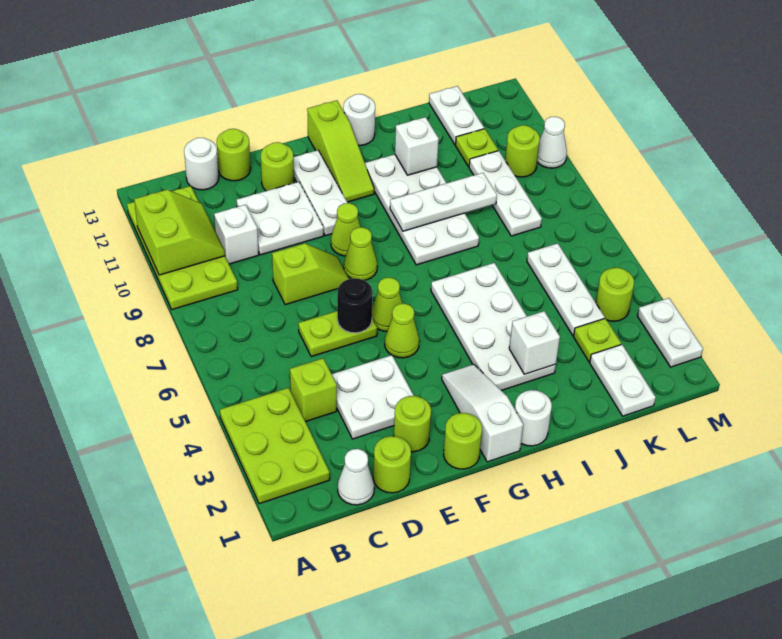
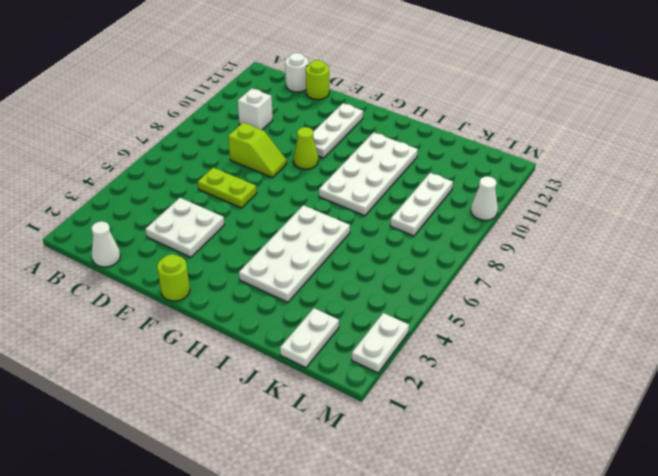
none -> lime 2x3 plate [220,388,330,504]
none -> lime 2x4 plate [127,186,238,310]
none -> lime 1x1 brick [290,358,337,422]
none -> lime 1x1 round brick [373,436,411,493]

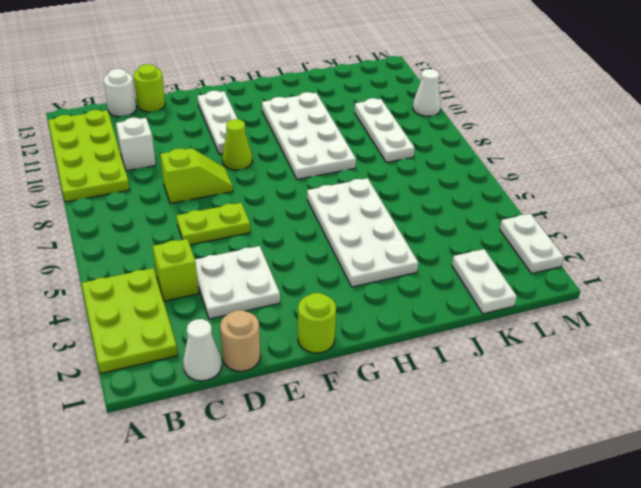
tan 1x1 round brick [220,310,260,371] -> lime 1x1 round brick [373,436,411,493]
none -> white 2x2 plate [236,182,324,255]
none -> lime 1x1 round brick [394,396,431,452]
none -> lime 1x1 round brick [261,142,294,191]
none -> lime 1x1 cone [385,304,419,358]

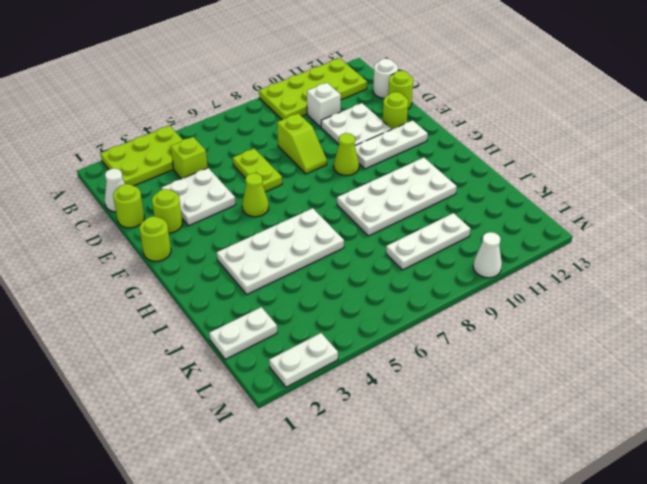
none -> lime 1x1 cone [372,278,402,331]
none -> lime 1x1 cone [344,227,377,280]
none -> white 1x3 slope [442,364,523,462]
none -> lime 1x3 slope [307,100,374,202]

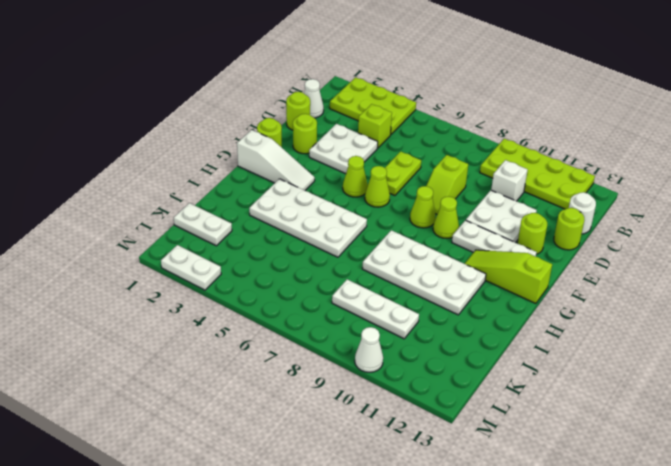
none -> white 1x1 round brick [515,390,552,446]
none -> white 1x1 round brick [343,94,375,146]
none -> lime 1x1 plate [574,318,621,362]
none -> white 1x3 plate [527,243,605,335]

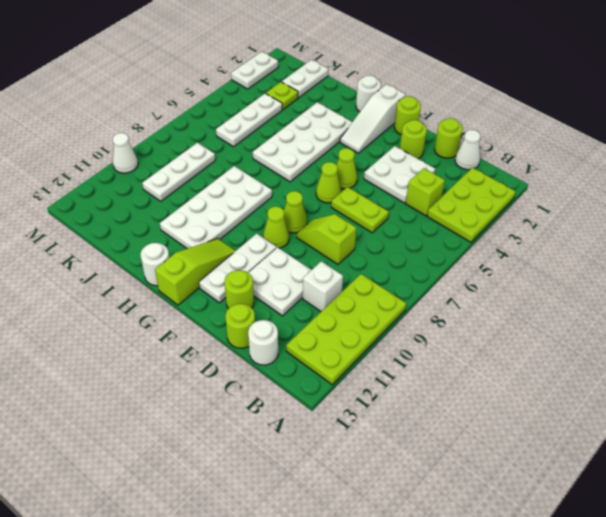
none -> lime 1x1 plate [455,129,498,167]
none -> white 1x2 plate [429,86,484,145]
none -> lime 1x1 round brick [596,268,634,321]
none -> lime 1x1 round brick [505,125,540,177]

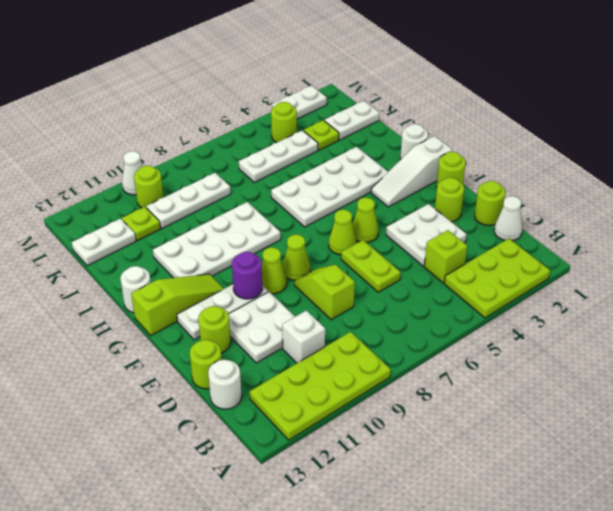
purple 1x1 round brick [232,252,262,299] -> none
none -> lime 2x2 slope [134,190,225,275]
none -> black 1x1 round brick [337,278,373,333]
none -> white 1x3 plate [390,173,497,231]
none -> white 1x1 brick [509,311,560,374]

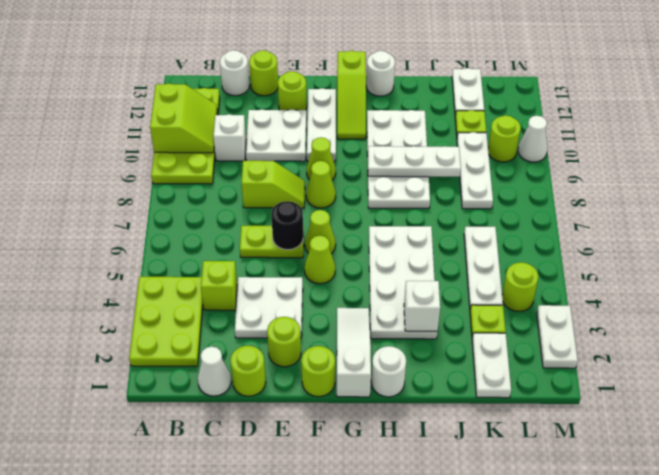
none -> white 1x1 brick [395,117,439,175]

